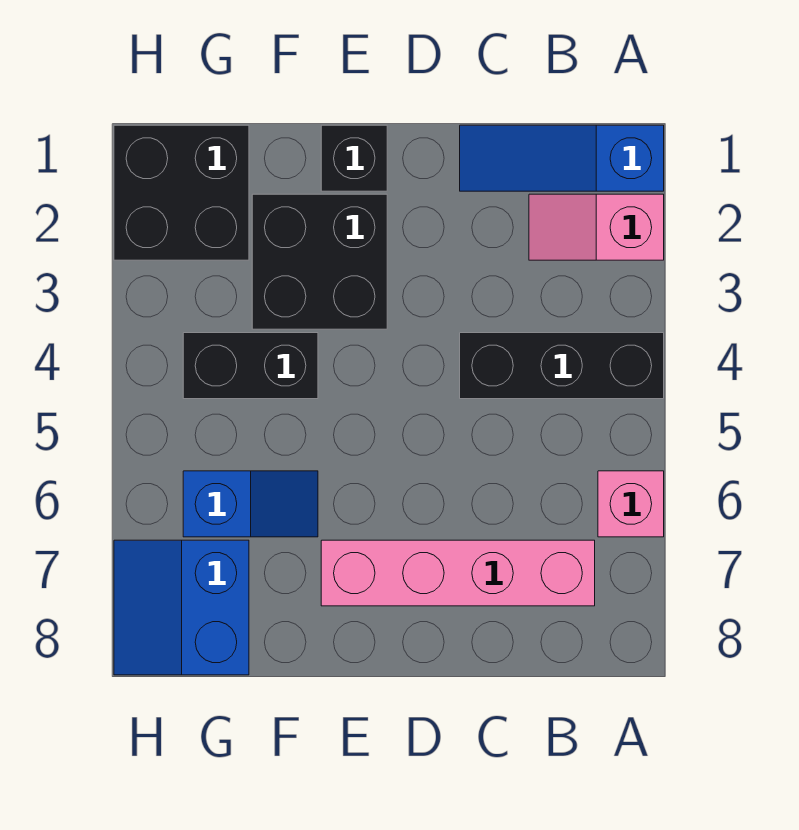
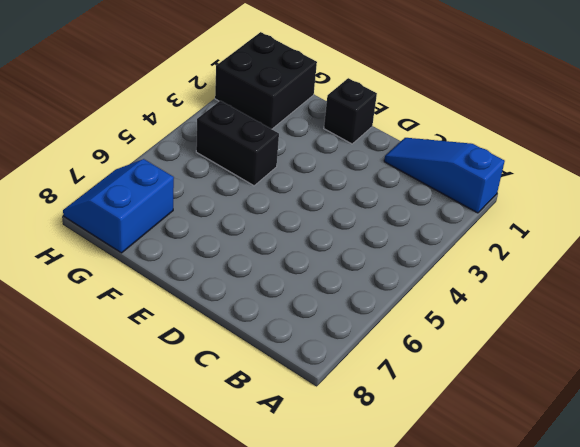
none -> pink 1x2 slope [529,194,664,260]
none -> black 1x3 brick [460,333,664,399]

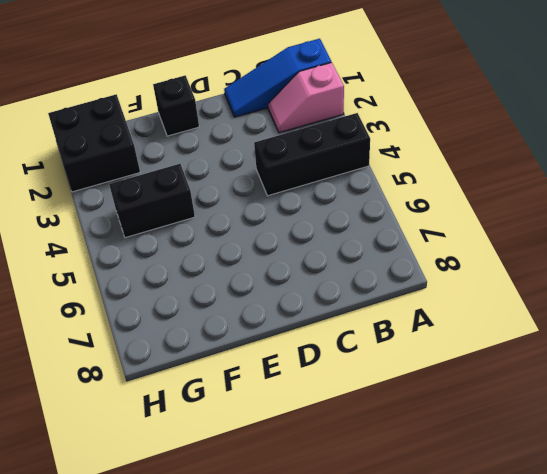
none -> pink 1x1 brick [598,471,664,537]
none -> pink 1x4 brick [321,540,595,606]

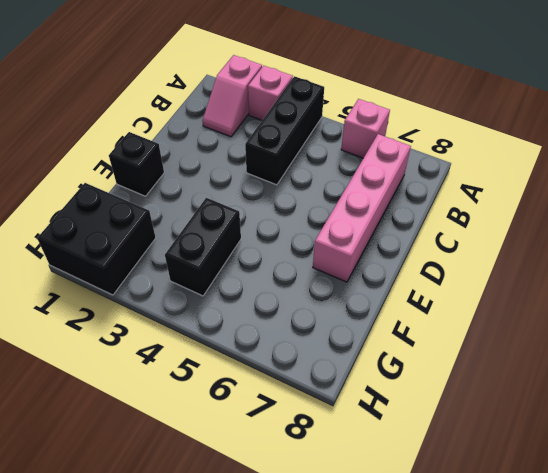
pink 1x1 brick [248,66,293,120] -> none
none -> blue 1x3 slope [460,125,664,191]
none -> black 2x2 brick [252,194,387,329]

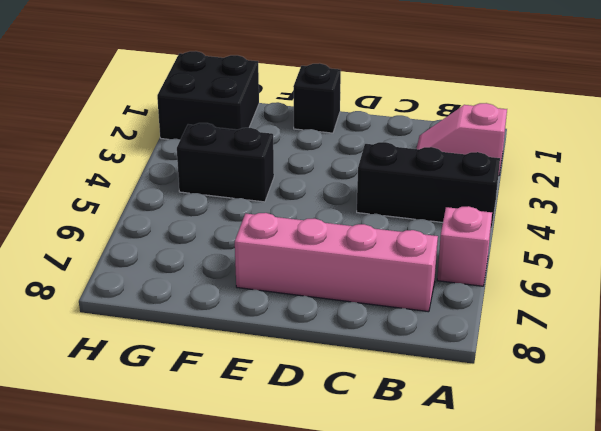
none -> blue 1x3 slope [460,125,664,191]
none -> black 2x2 brick [252,194,387,329]

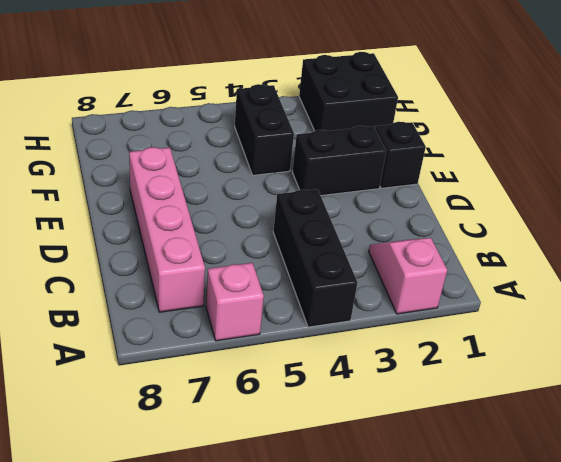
black 1x2 brick [292,126,386,196] -> black 2x2 brick [252,194,387,329]
none -> blue 1x3 slope [460,125,664,191]
none -> blue 1x2 slope [183,471,318,537]

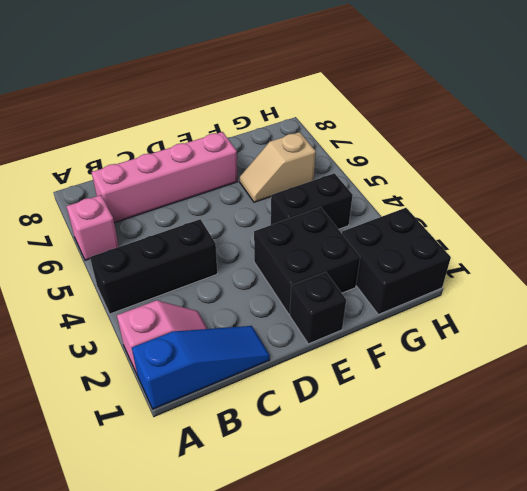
tan 1x2 slope [240,132,316,202] -> blue 1x2 slope [183,471,318,537]
none -> blue 2x2 slope [114,540,249,675]

